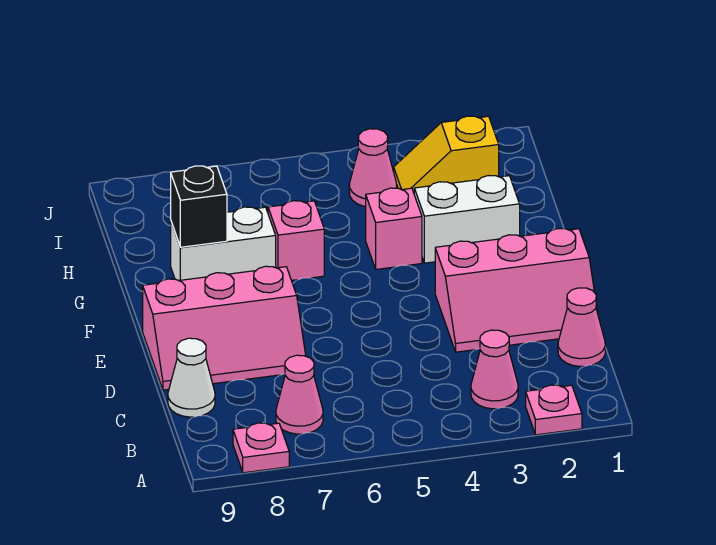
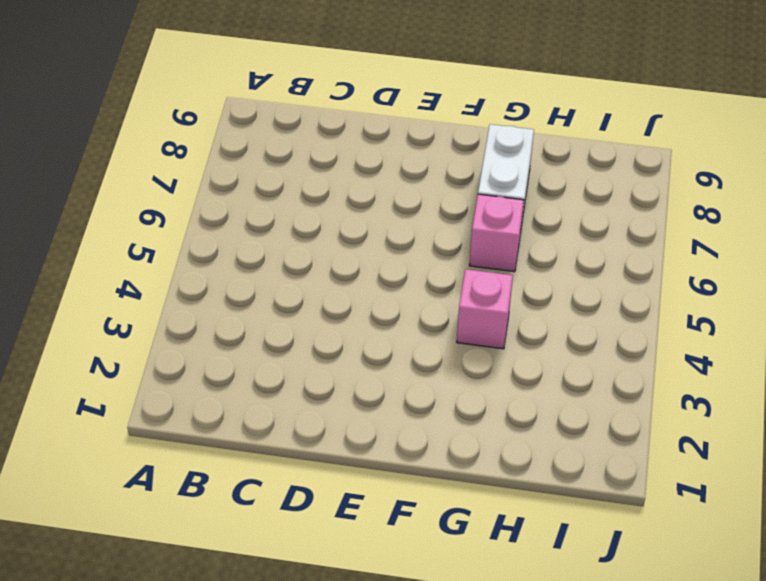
none -> pink 1x1 plate [526,385,582,435]
none -> pink 1x1 plate [233,423,289,473]
none -> pink 1x1 cone [471,330,518,409]

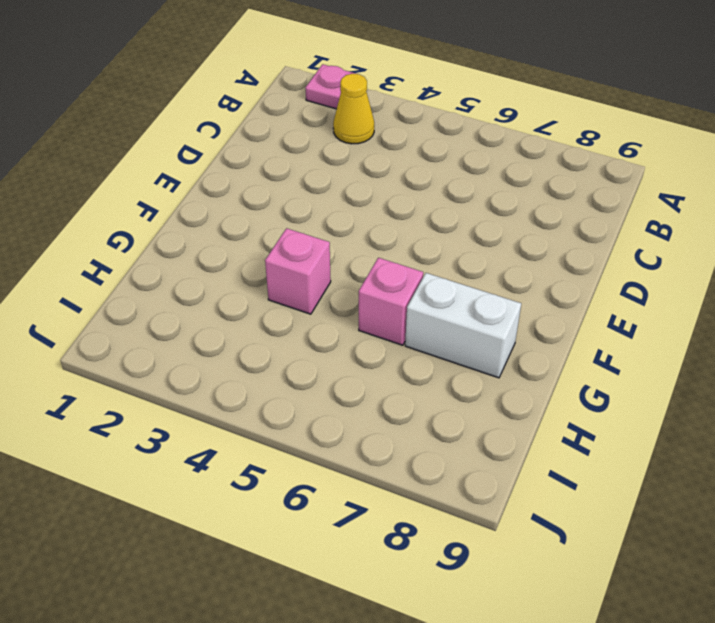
yellow 1x1 cone [333,74,374,144] -> pink 1x1 cone [471,330,518,409]
none -> pink 1x1 plate [233,423,289,473]
none -> pink 1x1 cone [276,355,323,434]
none -> pink 1x1 cone [558,288,605,366]

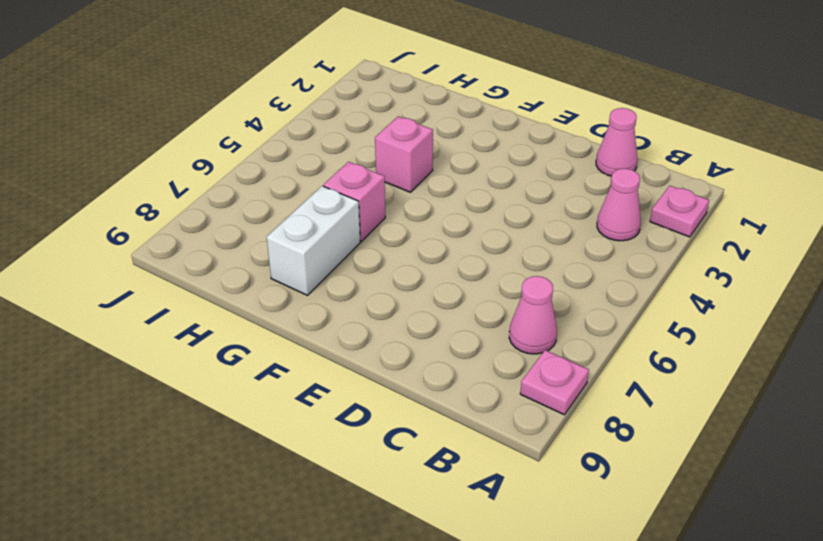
none -> white 1x1 cone [168,338,215,417]
none -> pink 2x3 slope [435,229,598,352]
none -> pink 2x3 slope [143,266,306,390]

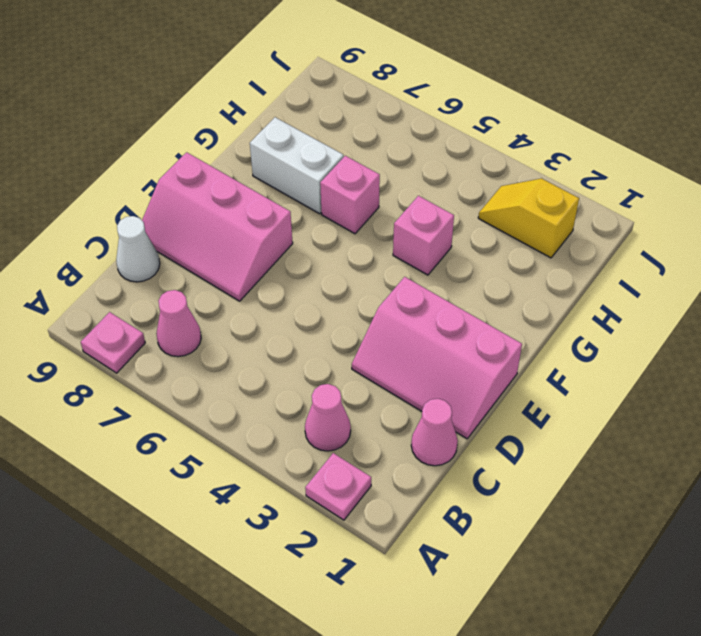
none -> white 1x2 brick [414,176,520,263]
none -> pink 1x1 cone [349,129,397,207]
none -> black 1x1 brick [171,166,227,247]

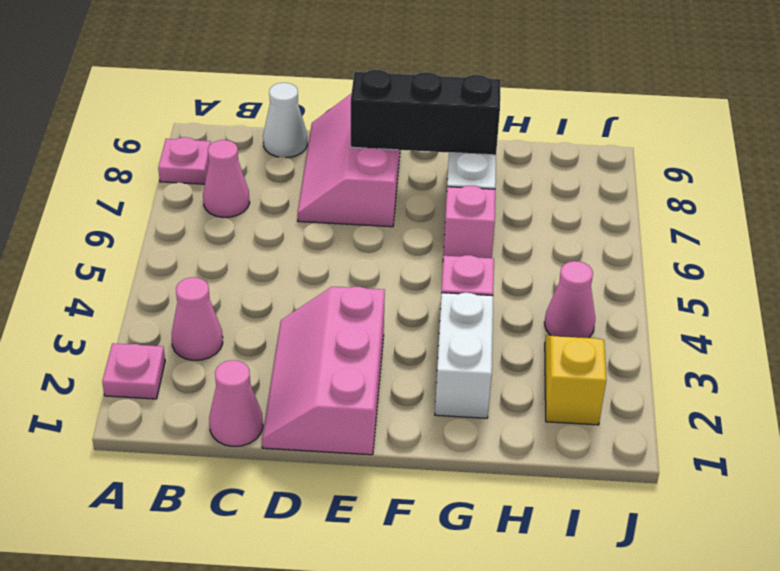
black 1x3 brick [351,70,501,155] -> black 1x1 brick [171,166,227,247]

